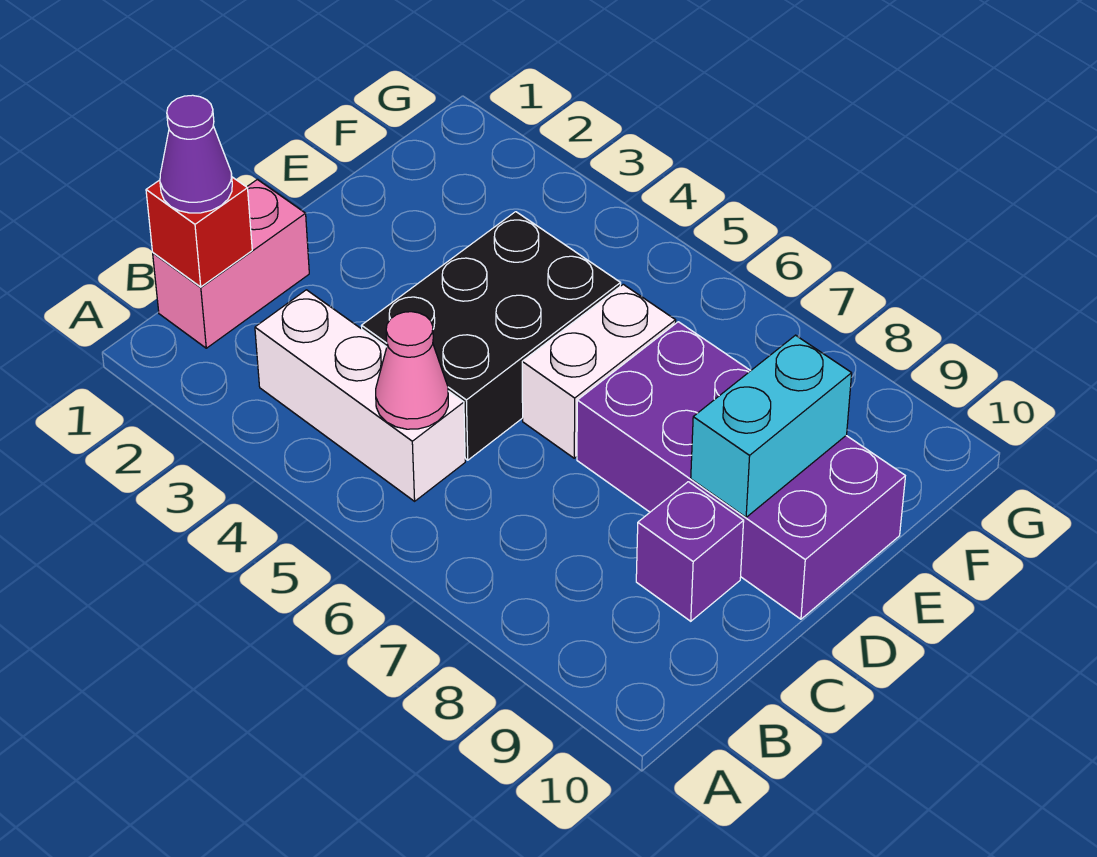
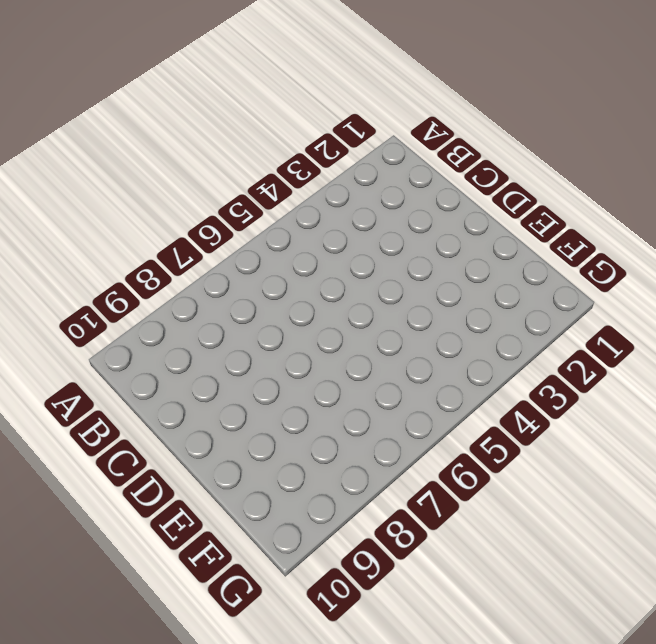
none -> pink 1x2 brick [153,180,309,348]
none -> white 1x3 brick [255,290,465,501]

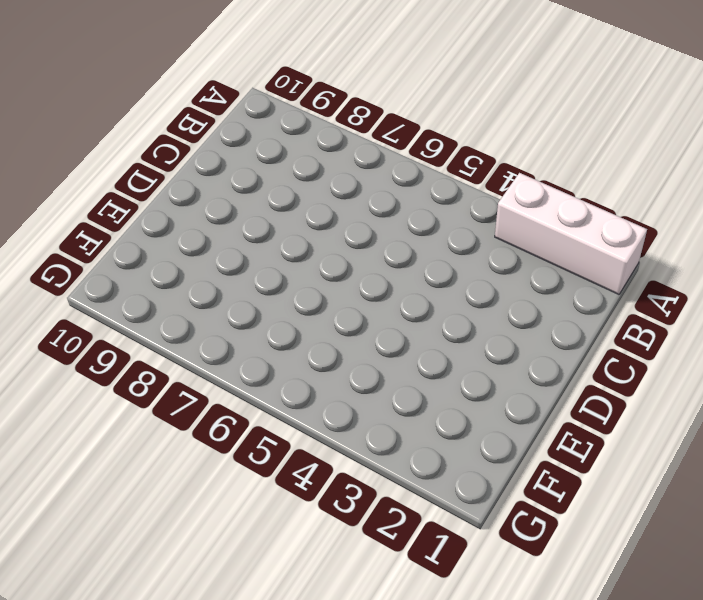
white 1x3 brick [495,173,647,294] -> white 1x3 brick moved to [255,290,465,501]
none -> pink 1x2 brick [153,180,309,348]
none -> black 2x3 brick [361,212,621,460]

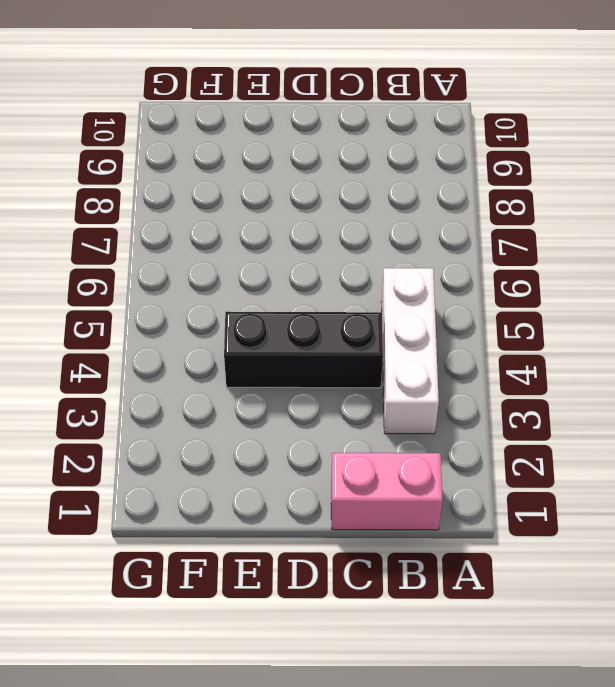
black 1x3 brick [224,312,383,388] -> black 2x3 brick [361,212,621,460]
none -> purple 1x1 brick [636,482,744,621]
none -> white 1x2 brick [522,284,676,458]

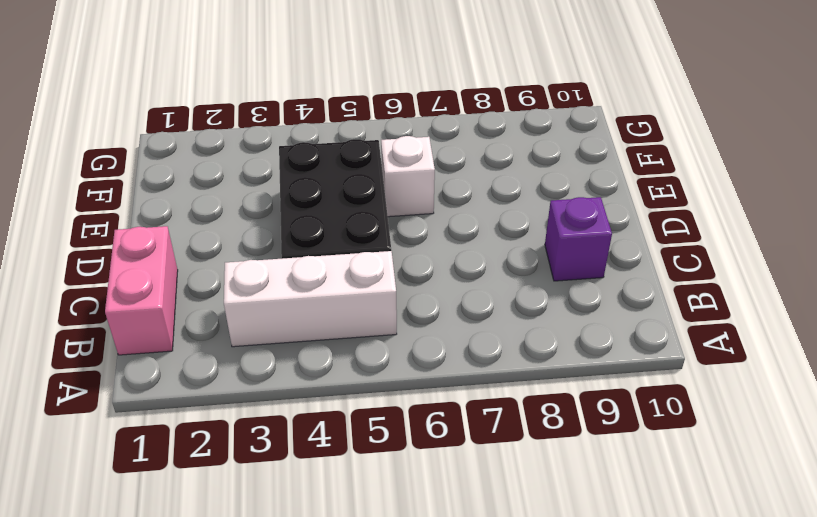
white 1x1 brick [381,136,435,217] -> white 1x2 brick [522,284,676,458]
none -> purple 2x4 brick [577,322,905,619]
none -> red 1x1 brick [146,177,252,287]

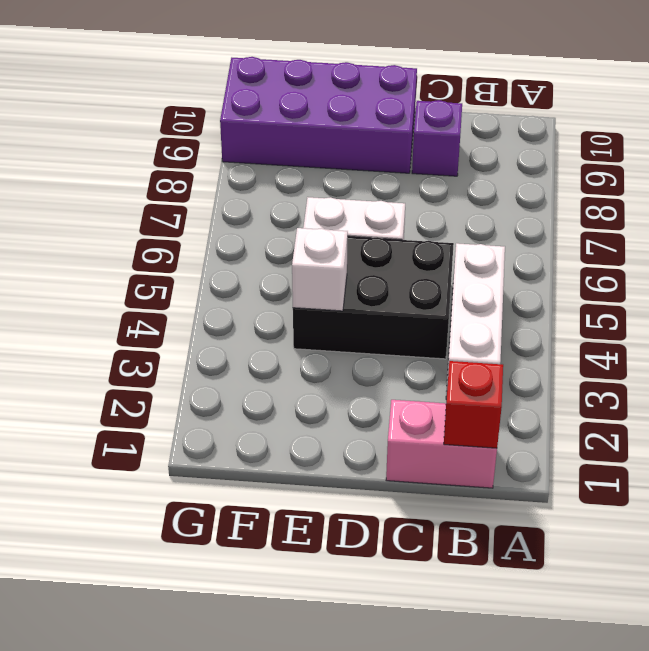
purple 2x4 brick [220,57,417,173] -> purple 2x4 brick turned to [577,322,905,619]
white 1x1 brick [292,228,348,311] -> none
none -> pink 1x1 cone [376,312,448,429]
none -> cyan 1x2 brick [691,335,852,517]

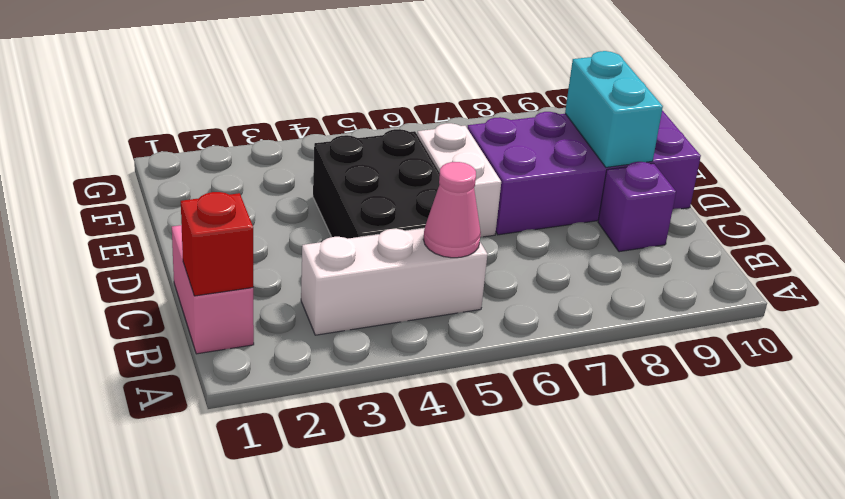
none -> purple 1x1 cone [160,95,232,213]

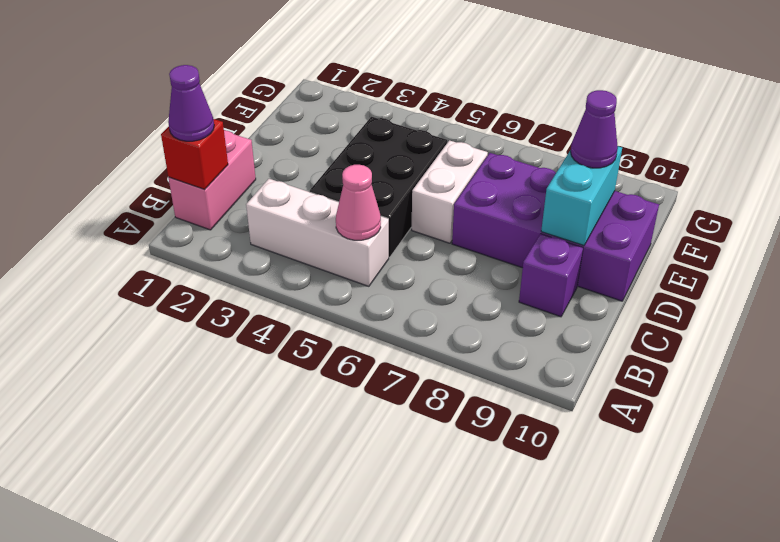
purple 1x1 cone [571,90,618,168] -> none

